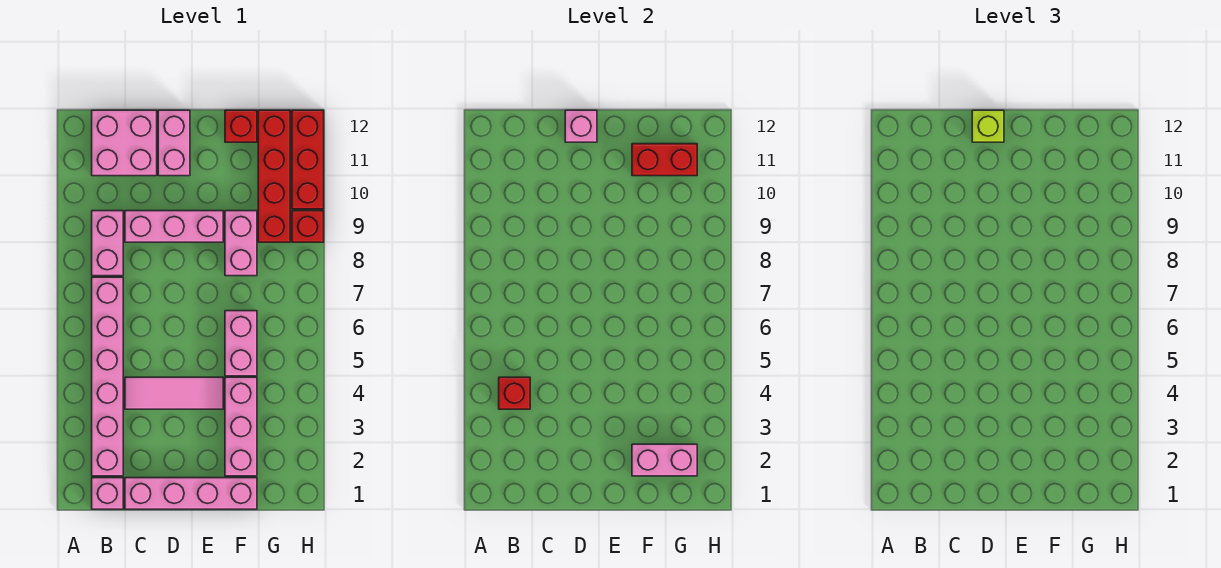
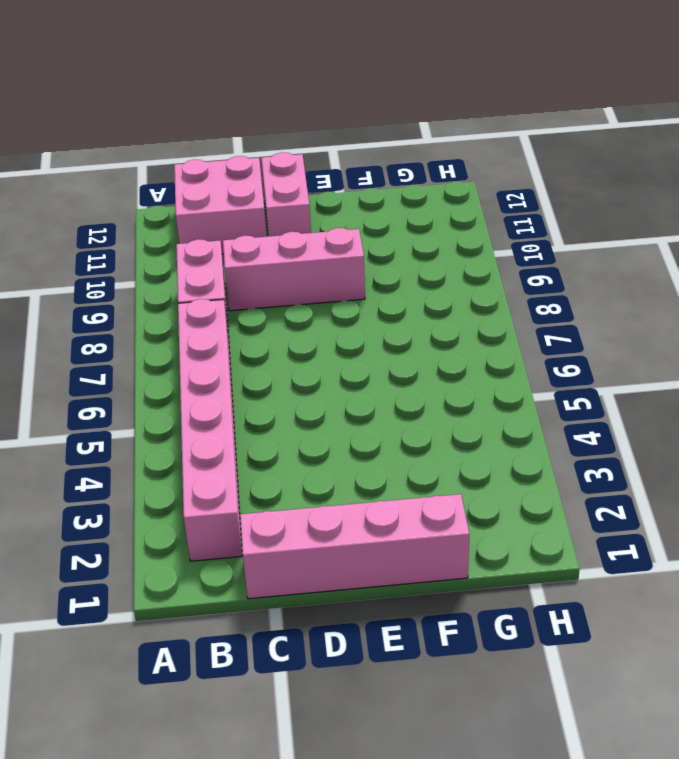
none -> pink 1x1 brick [92,478,123,509]
none -> pink 1x3 tile [125,377,223,409]
none -> pink 1x3 brick [225,377,257,476]

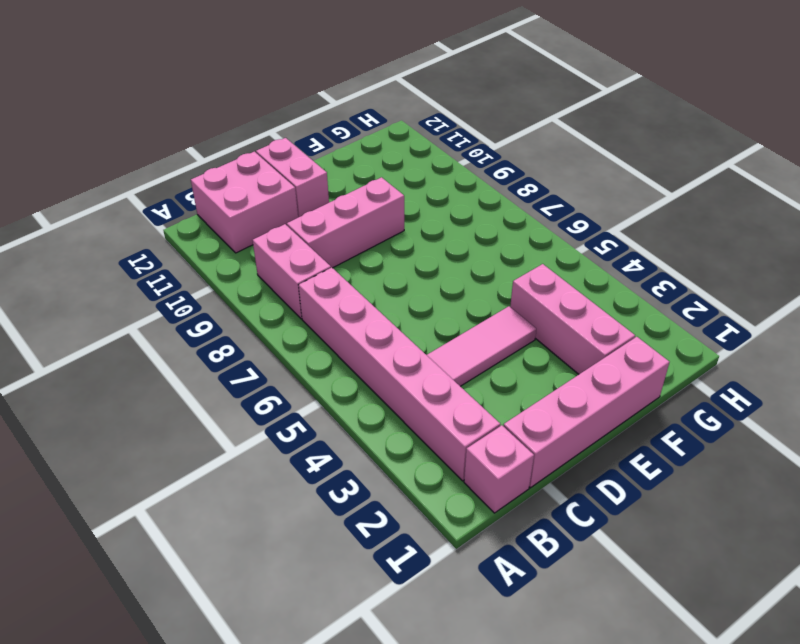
none -> pink 1x2 brick [225,311,257,376]
none -> pink 1x2 brick [225,211,257,276]
none -> red 1x1 brick [225,110,257,142]

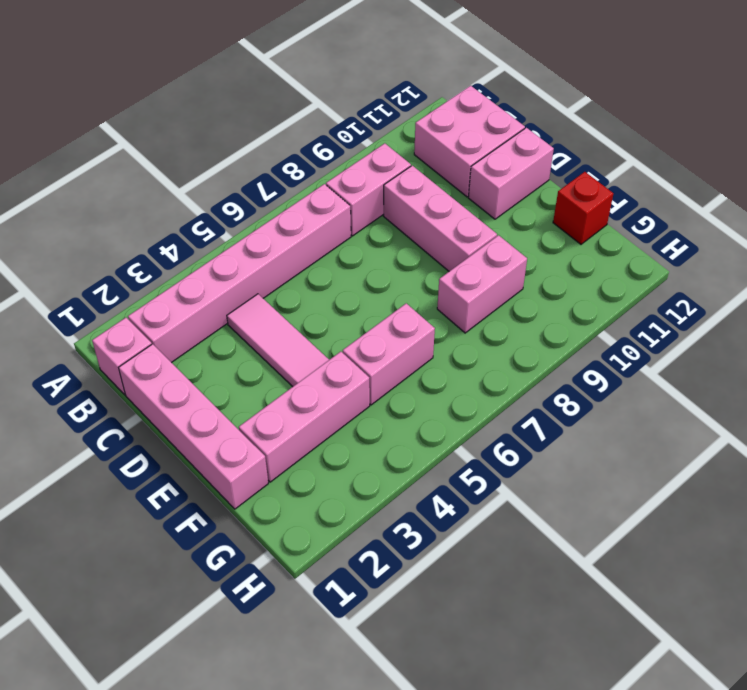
none -> red 1x4 brick [258,110,290,242]
none -> red 1x1 brick [292,211,324,242]
none -> red 1x3 brick [292,110,324,209]

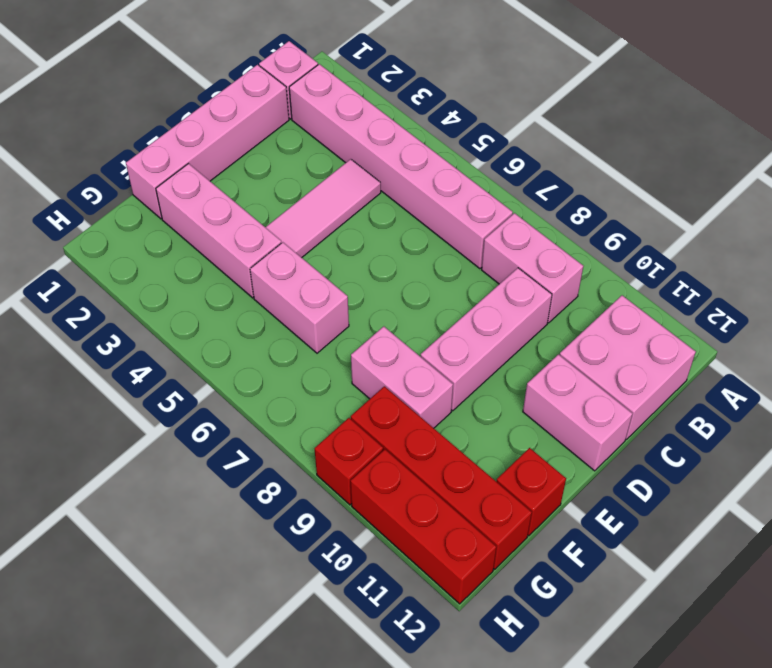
none -> red 1x1 brick [499,377,530,409]
none -> pink 1x1 brick [565,110,597,142]
none -> pink 1x2 brick [632,444,697,476]

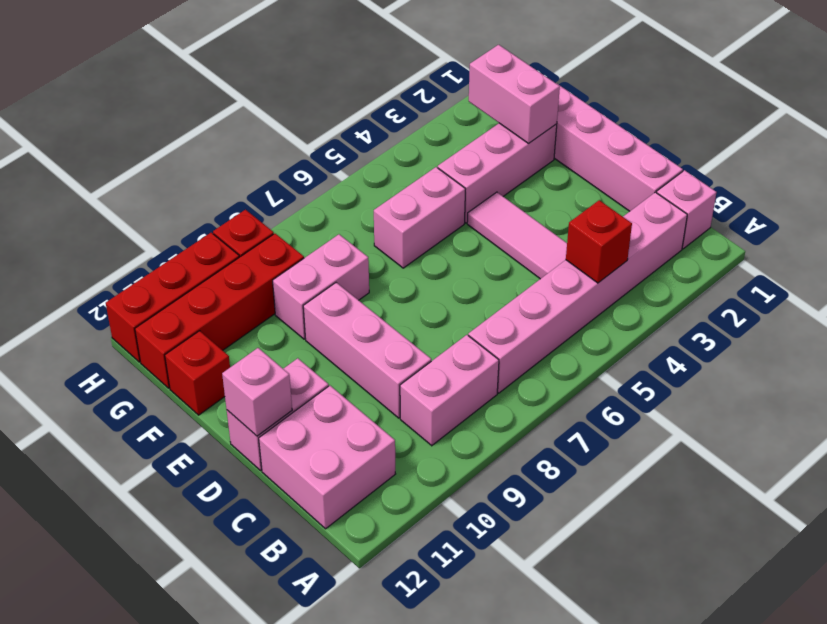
none -> red 1x2 brick [632,144,697,176]
none -> lime 1x1 brick [972,110,1004,142]

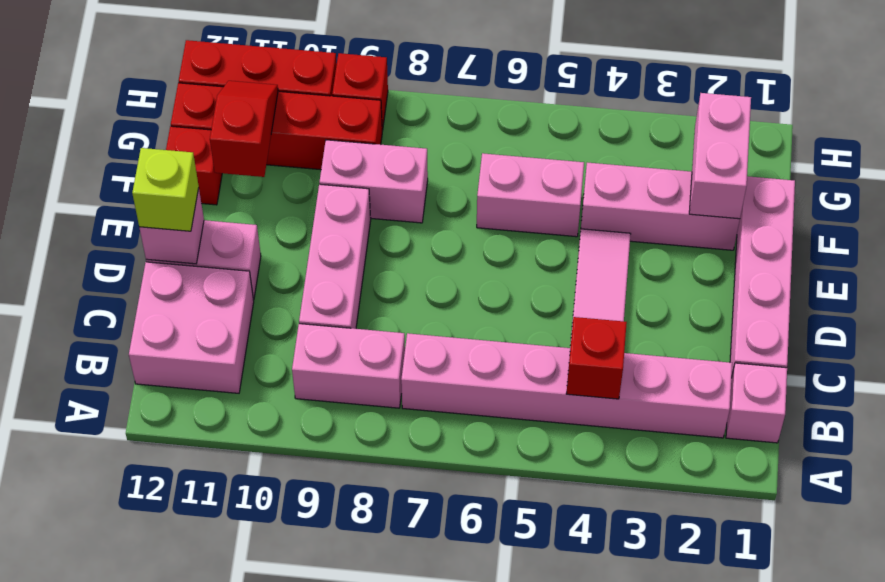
red 1x2 slope [210,81,278,177] -> red 1x2 brick [632,144,697,176]

